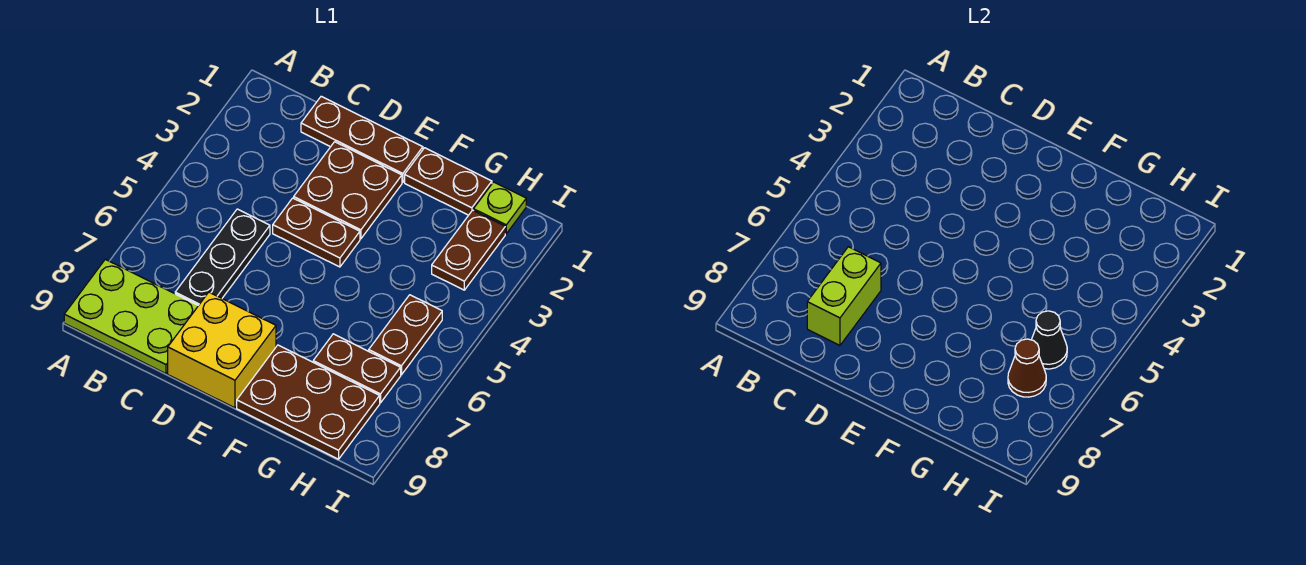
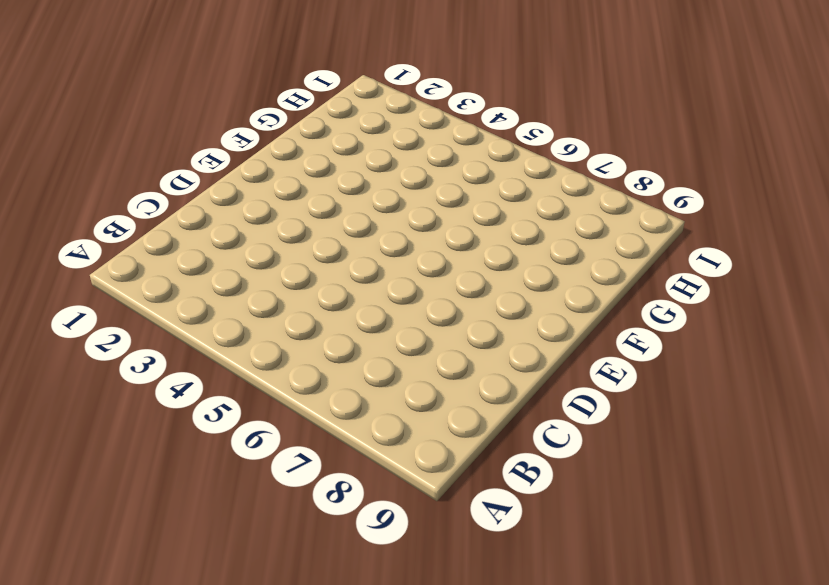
none -> lime 2x3 plate [64,259,198,374]
none -> brown 1x3 plate [301,96,423,182]
none -> black 1x3 plate [175,209,270,306]

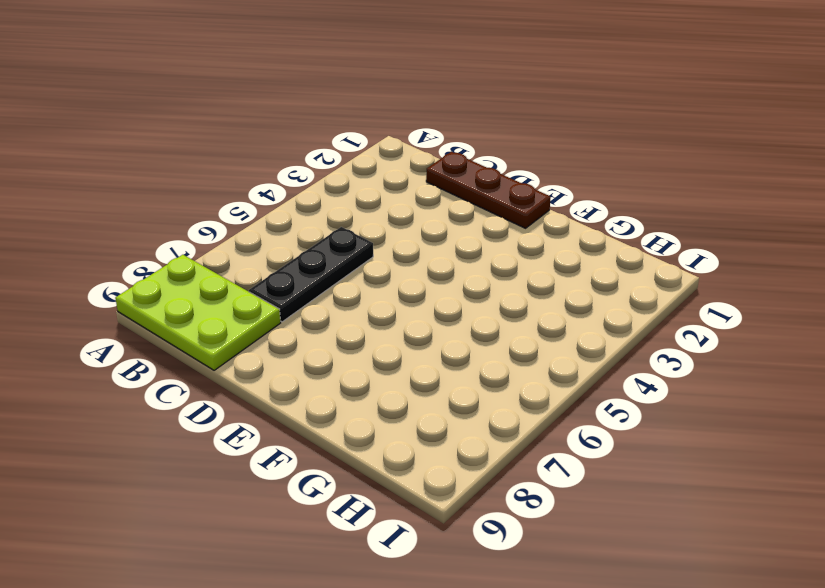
none -> brown 2x2 plate [294,142,402,239]
none -> brown 1x2 plate [273,198,360,267]
none -> yellow 2x2 brick [168,292,276,408]

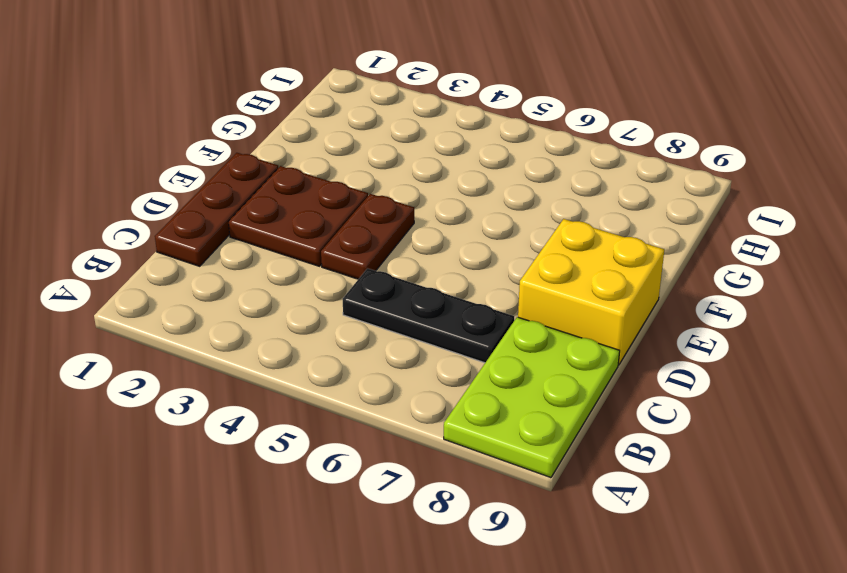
none -> brown 1x2 plate [405,148,492,215]
none -> brown 2x3 plate [237,345,380,459]
none -> brown 1x2 plate [313,334,401,403]

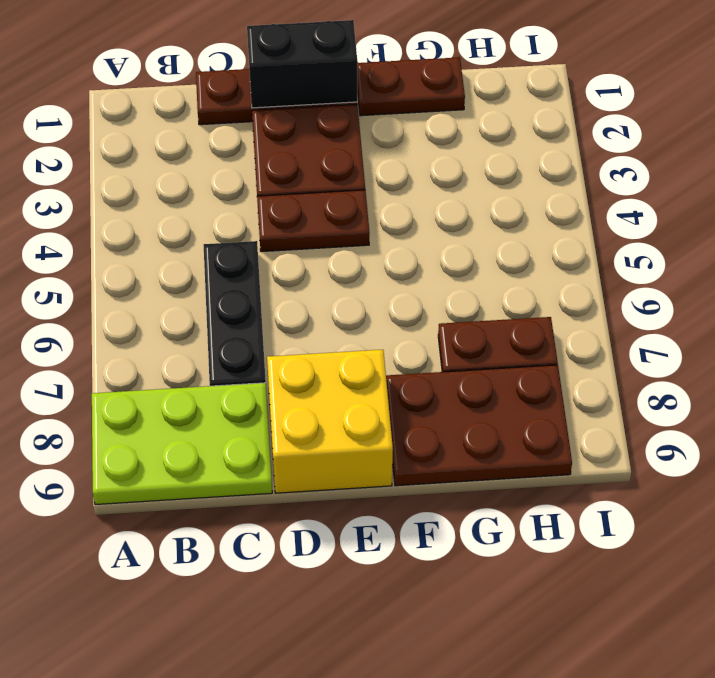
black 1x2 brick [247,20,357,108] -> none
none -> lime 1x1 plate [474,182,526,234]
none -> brown 1x2 plate [432,210,505,290]
none -> brown 1x2 plate [369,295,442,375]

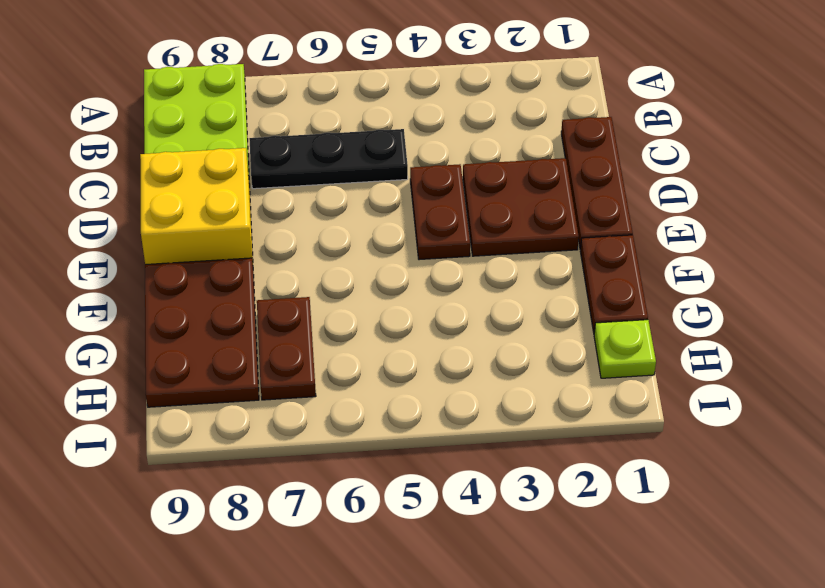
none -> brown 1x2 plate [432,210,505,290]
none -> brown 1x2 plate [369,295,442,375]
none -> lime 1x2 brick [807,247,881,345]

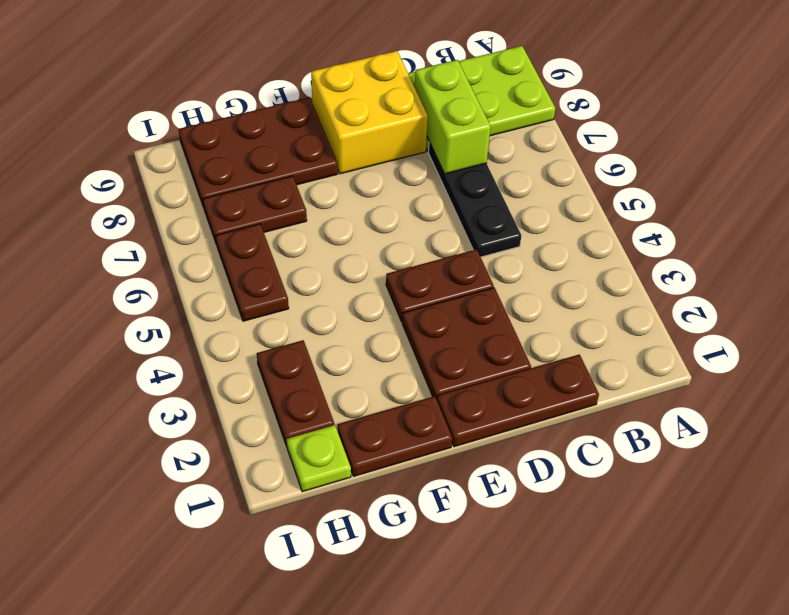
none -> black 1x1 cone [1031,311,1067,369]
none -> brown 1x1 cone [1008,339,1046,397]

